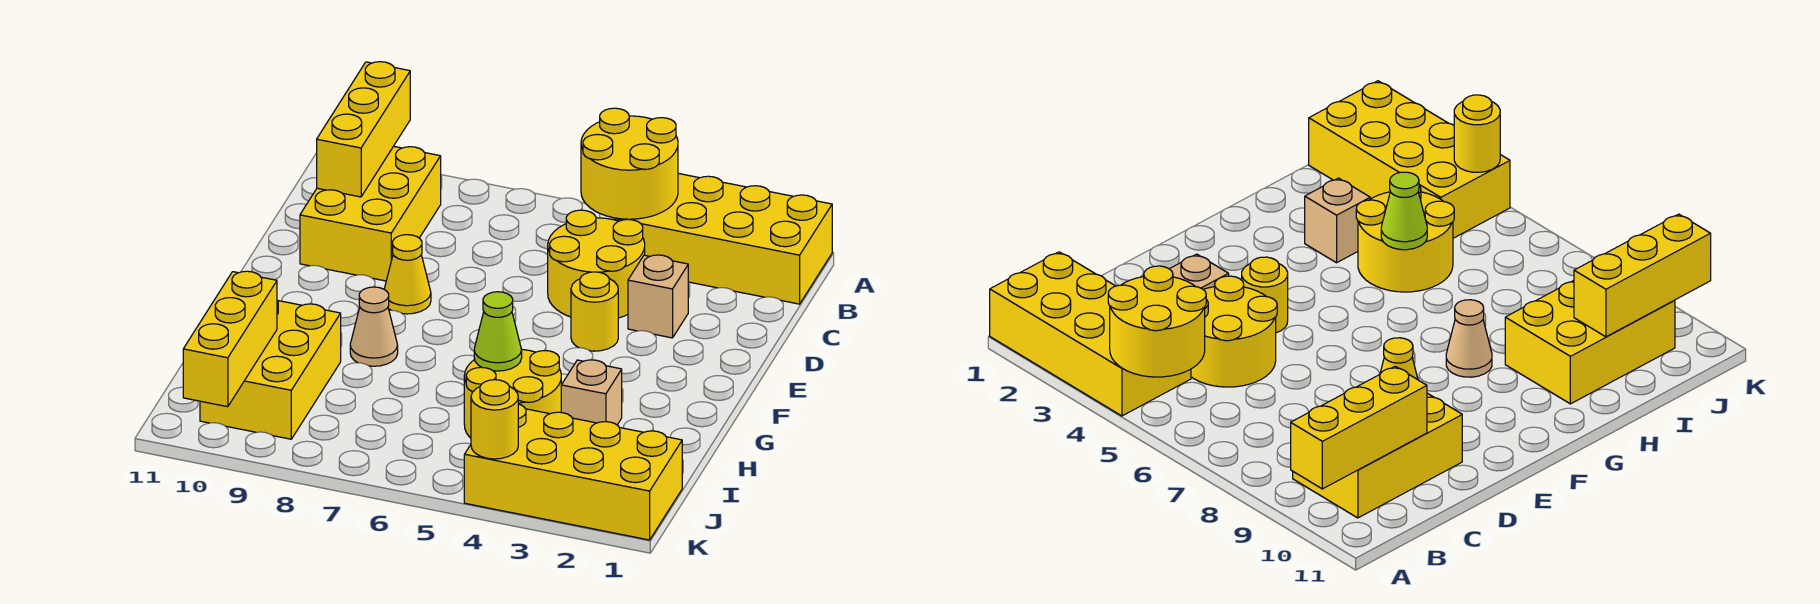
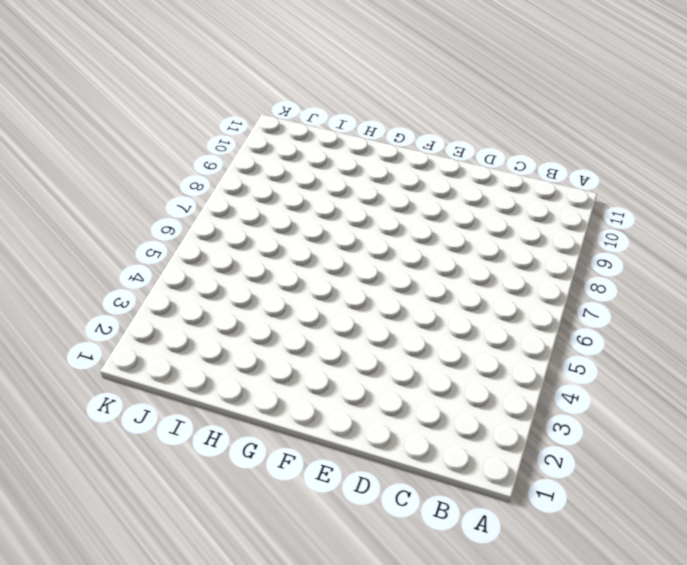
none -> yellow 2x4 brick [614,173,832,304]
none -> yellow 2x3 brick [300,146,441,281]
none -> yellow 2x2 round brick [548,210,645,318]

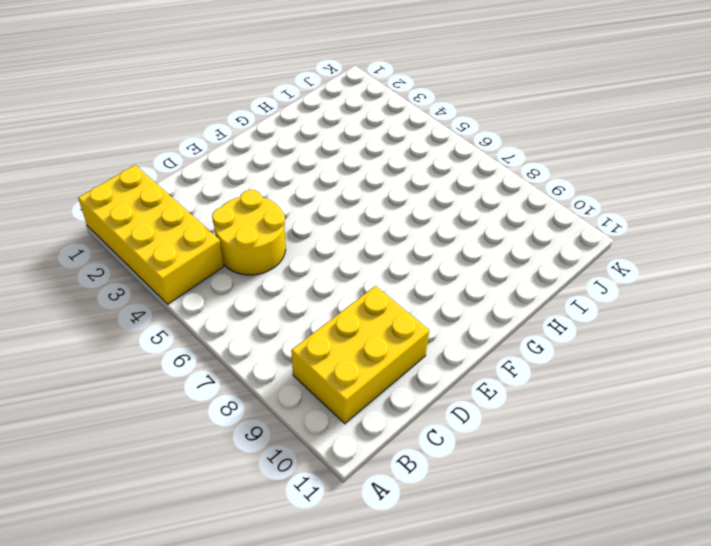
none -> tan 1x1 brick [628,255,688,338]
none -> yellow 1x1 round brick [571,272,618,351]
none -> yellow 1x1 cone [384,235,431,314]

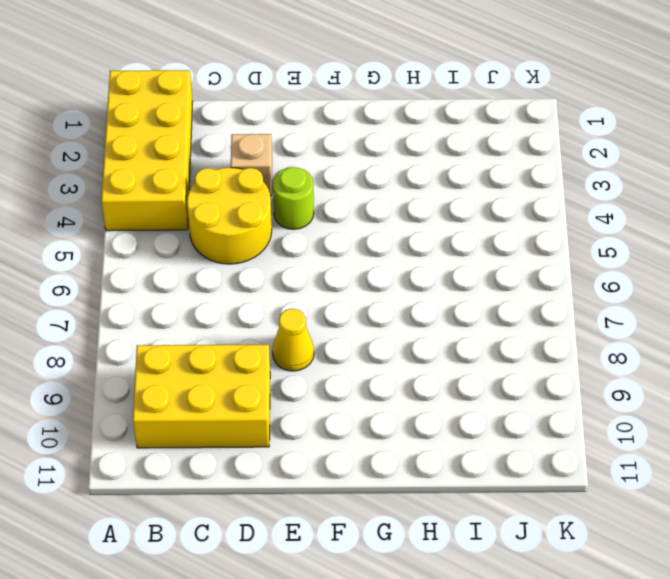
lime 1x1 round brick [273,167,314,229] -> yellow 1x1 round brick [571,272,618,351]
none -> tan 1x1 cone [350,287,398,366]
none -> tan 1x1 brick [561,360,622,425]
none -> yellow 2x2 round brick [464,349,561,438]

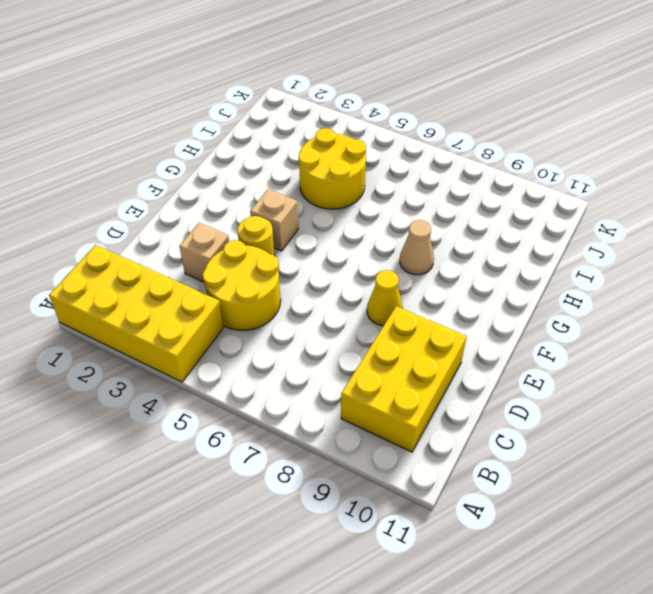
tan 1x1 brick [250,189,298,251] -> tan 1x1 brick moved to [561,360,622,425]
none -> yellow 2x3 brick [200,300,341,439]
none -> yellow 2x4 brick [464,404,682,540]
none -> yellow 2x2 round brick [581,108,678,219]

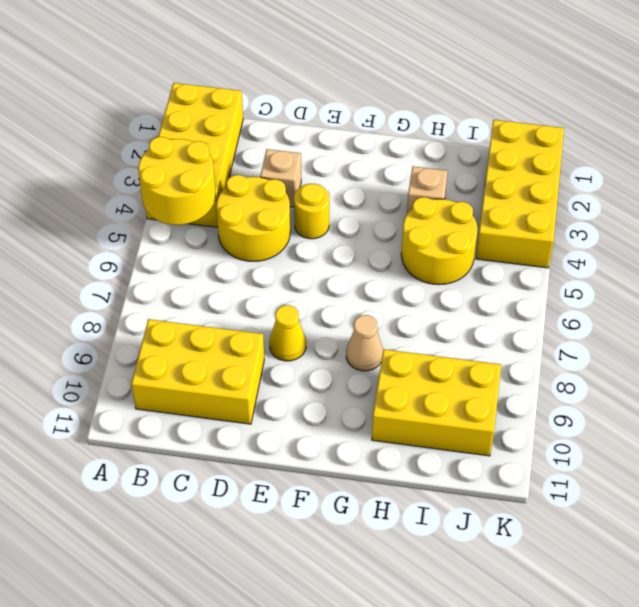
none -> yellow 1x3 brick [317,62,410,197]
none -> lime 1x1 cone [474,292,522,371]
none -> yellow 1x3 brick [183,271,277,407]

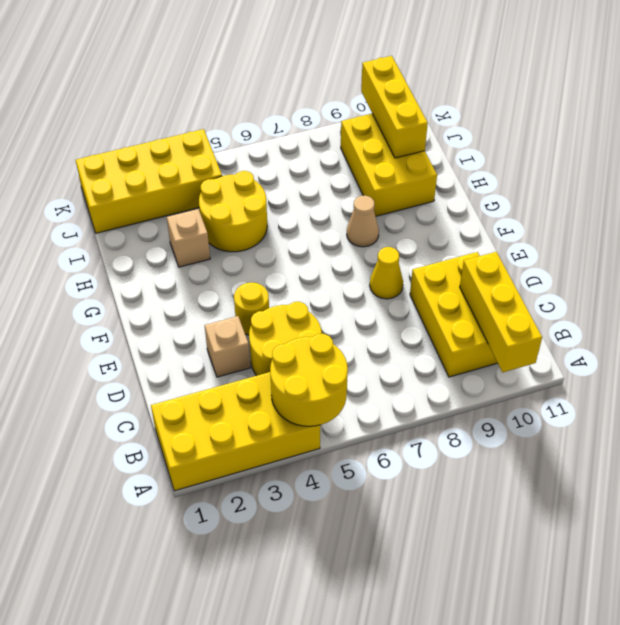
none -> lime 1x1 cone [474,292,522,371]
none -> yellow 1x1 round brick [471,380,518,459]

